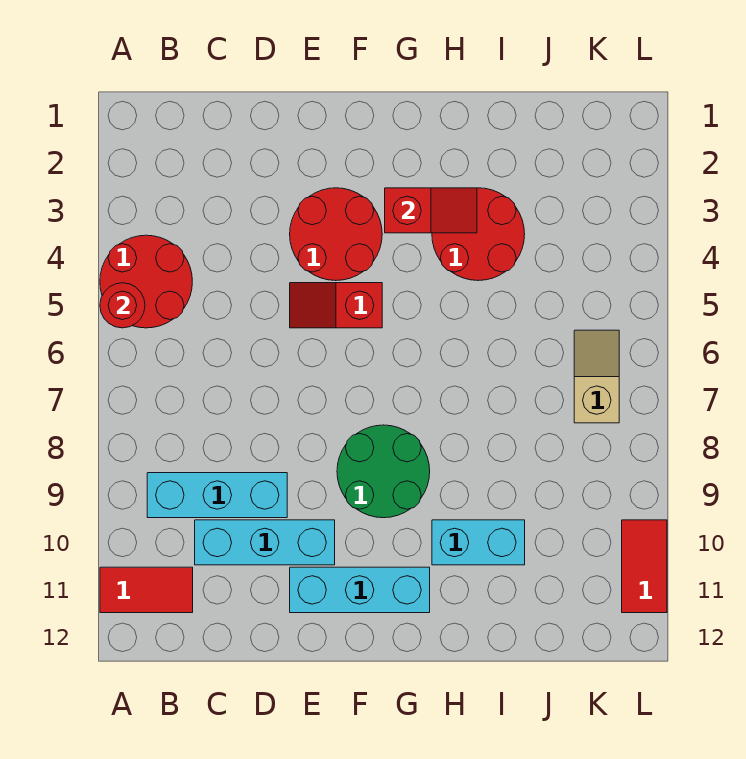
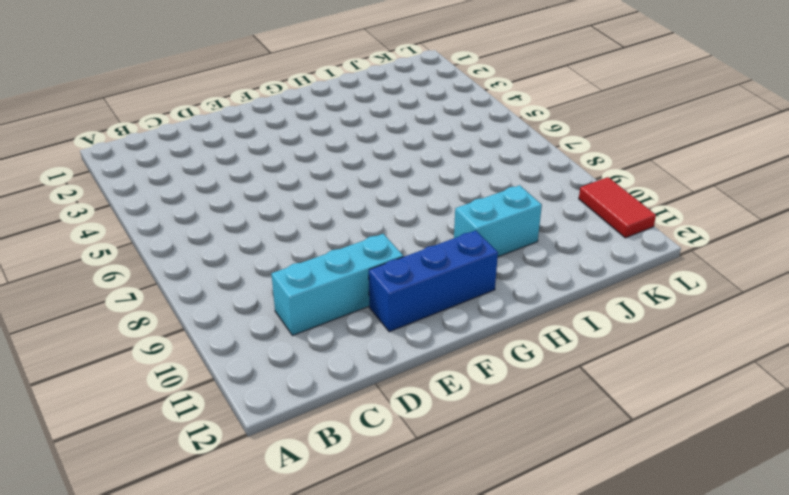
blue 1x3 brick [369,230,498,332] -> cyan 1x3 brick [290,567,430,613]
none -> red 2x2 round brick [100,235,192,328]
none -> red 1x2 tile [100,567,193,613]
none -> cyan 1x3 brick [147,473,287,518]

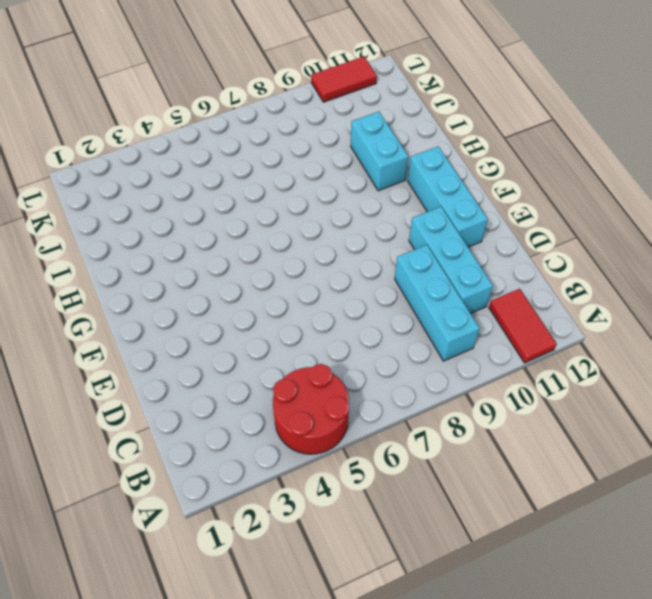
none -> red 2x2 round brick [290,188,382,281]
none -> red 1x2 slope [290,283,382,328]
none -> green 2x2 round brick [337,425,430,518]

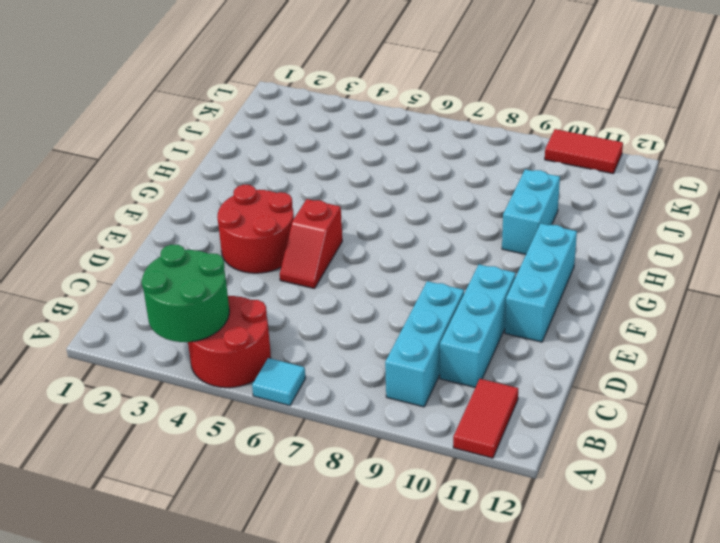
green 2x2 round brick [141,245,229,342] -> green 2x2 round brick moved to [337,425,430,518]
cyan 1x1 tile [252,358,305,406] -> none
none -> red 2x2 round brick [432,188,525,281]
none -> tan 1x2 slope [574,330,619,423]
none -> red 1x1 round brick [100,283,145,328]

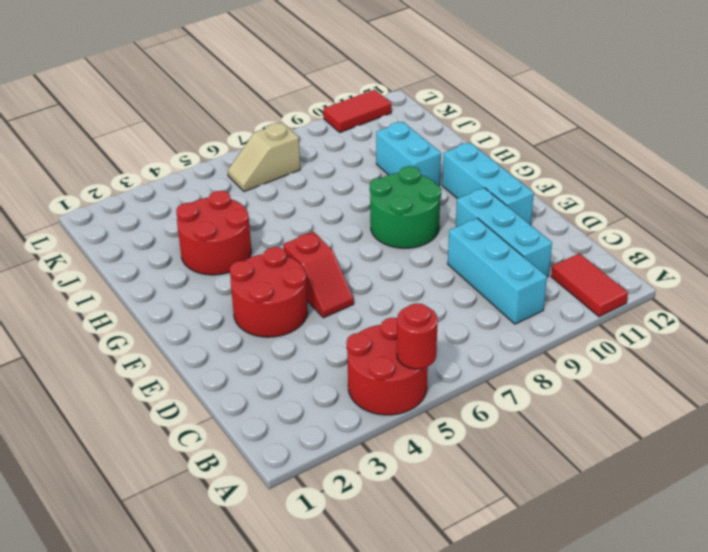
none -> red 1x2 slope [385,188,477,233]

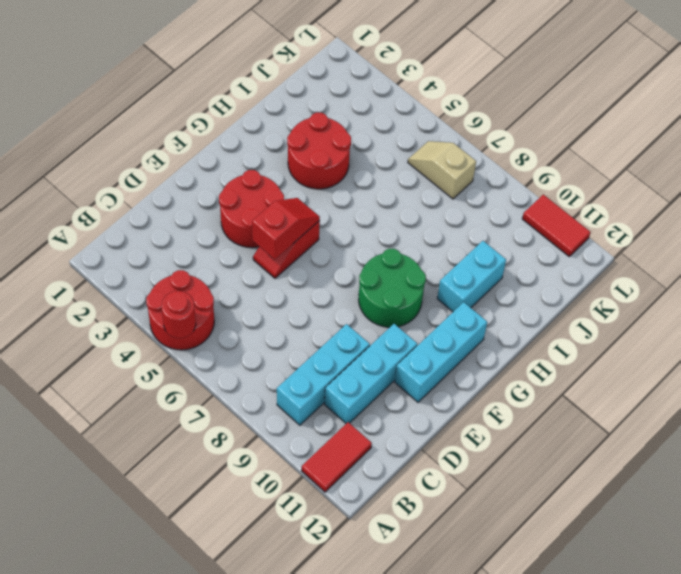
red 1x2 slope [252,198,320,259] -> red 1x2 slope moved to [385,188,477,233]

